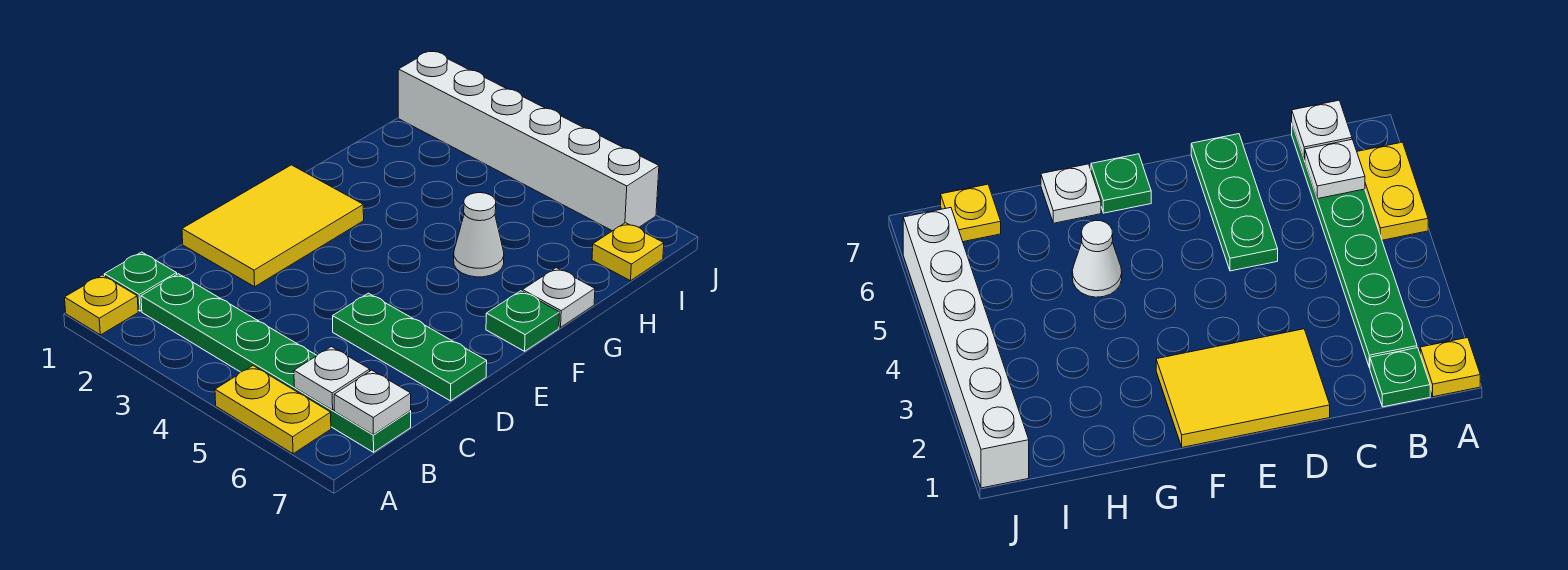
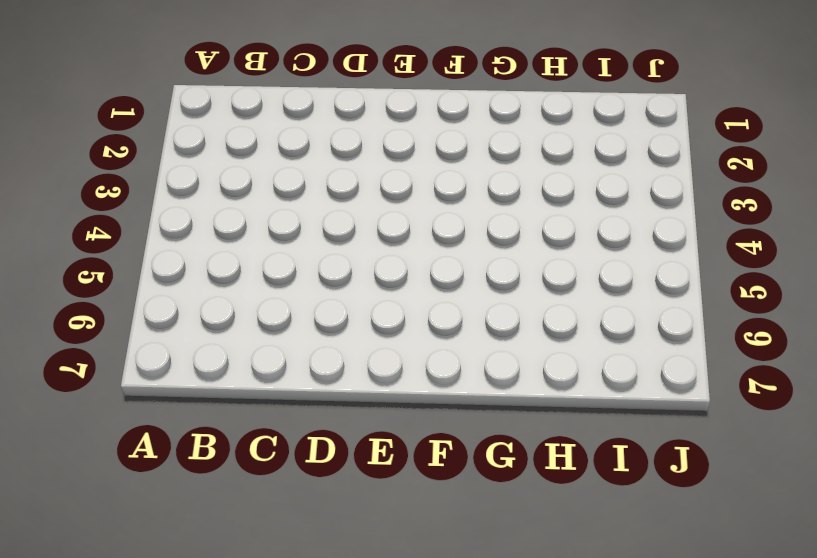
none -> yellow 1x1 plate [65,275,138,335]
none -> yellow 1x2 plate [215,366,331,454]
none -> green 1x1 plate [104,252,177,311]

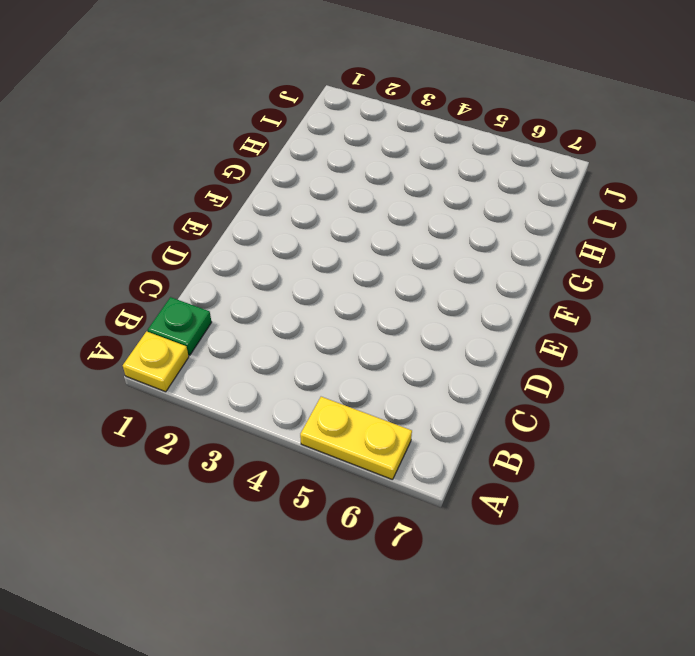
none -> green 1x6 plate [141,274,411,452]
none -> yellow 2x3 tile [182,165,364,287]
none -> green 1x3 plate [333,293,487,401]

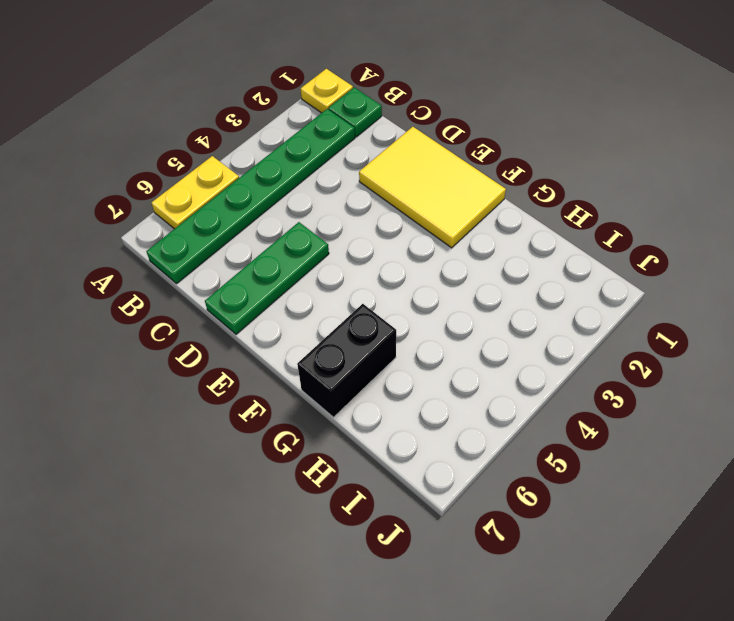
black 1x2 brick [297,304,396,417] -> white 1x1 plate [523,268,595,327]
none -> green 1x1 plate [486,291,560,351]
none -> white 1x1 cone [454,193,504,277]
none -> yellow 1x1 plate [592,223,664,281]

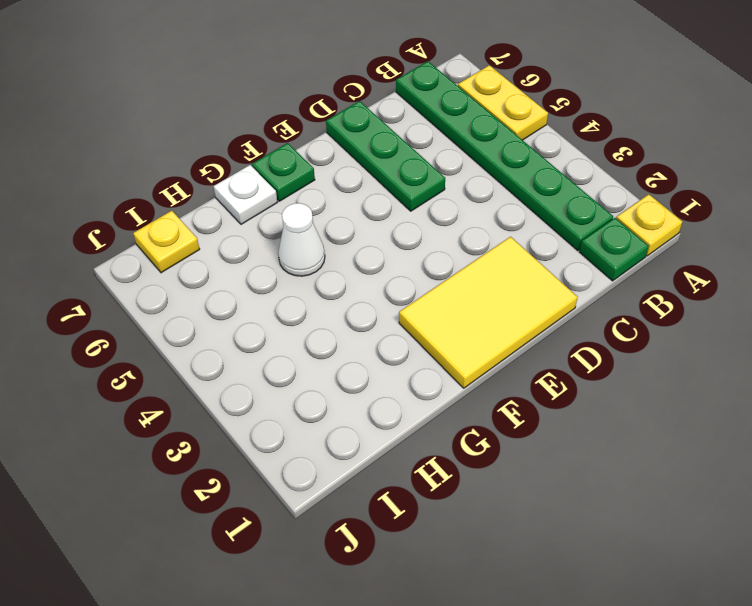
none -> white 1x6 brick [398,51,659,231]
none -> white 1x1 plate [294,347,370,410]
none -> white 1x1 plate [334,370,411,435]

